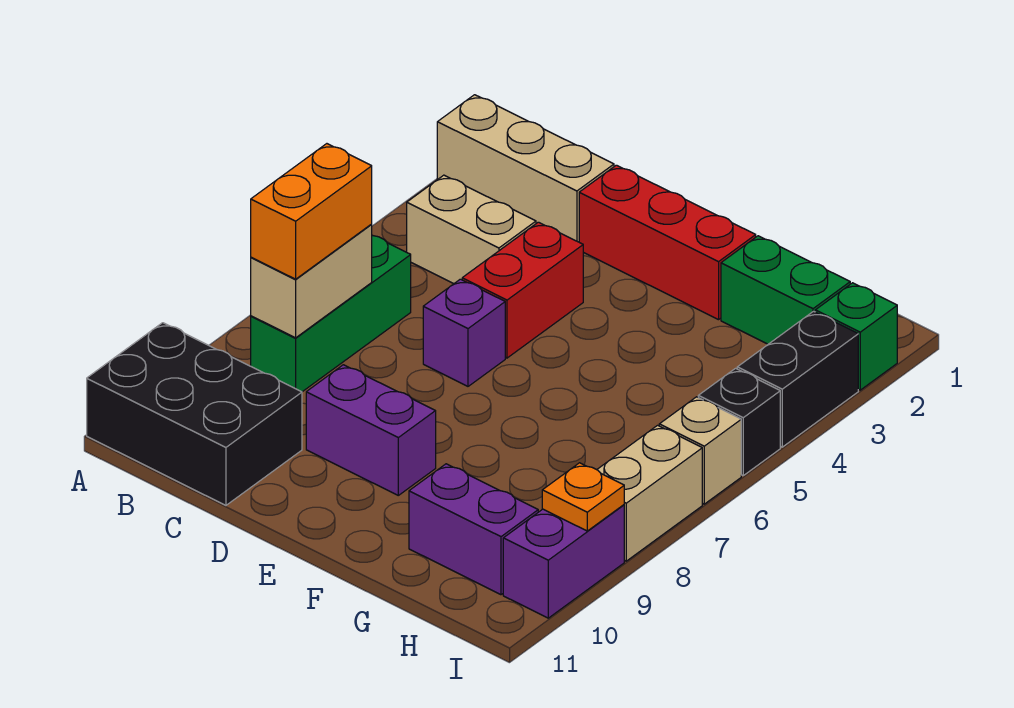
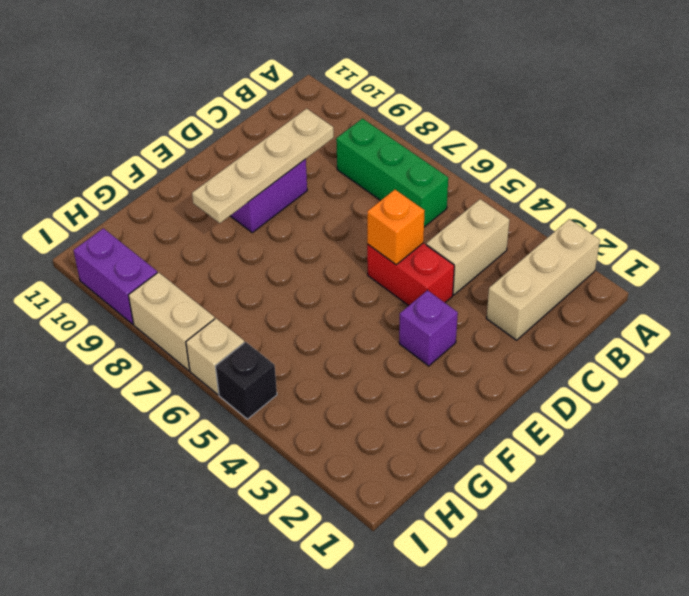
tan 1x4 plate [192,109,334,223] -> none
orange 1x1 brick [367,190,425,265] -> none
purple 1x1 brick [399,290,458,366] -> purple 1x1 brick moved to [423,279,505,386]
none -> black 2x3 brick [87,323,302,505]
none -> red 1x3 brick [579,165,756,320]
none -> green 1x2 brick [721,236,850,344]

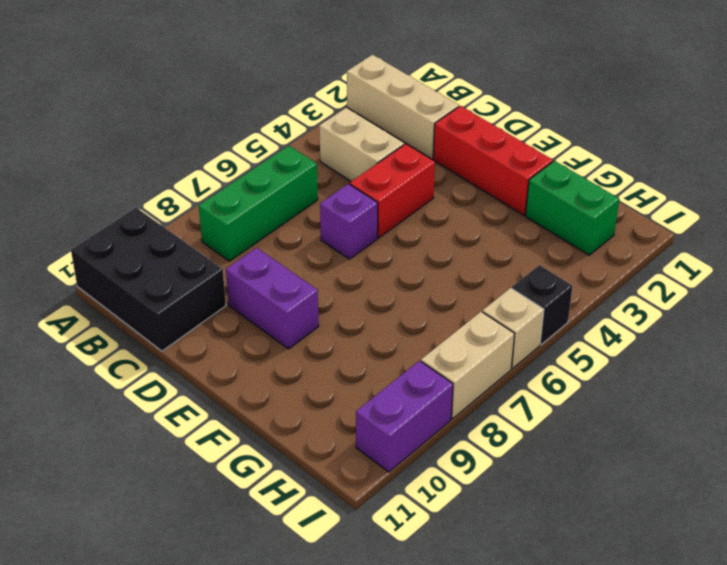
none -> purple 1x2 brick [409,464,538,595]
none -> green 1x1 brick [815,283,897,390]
none -> black 1x2 brick [737,311,858,447]

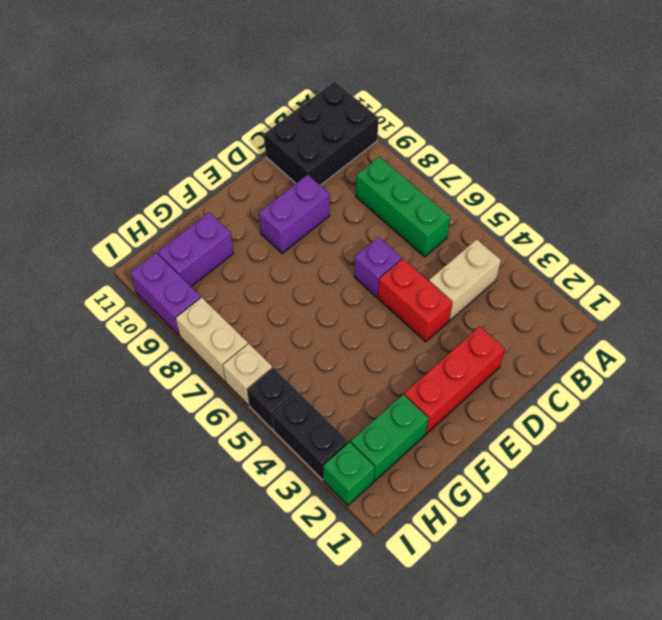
none -> tan 1x3 brick [437,95,614,242]
none -> tan 1x2 brick [251,225,372,338]
none -> orange 1x1 plate [542,463,624,531]

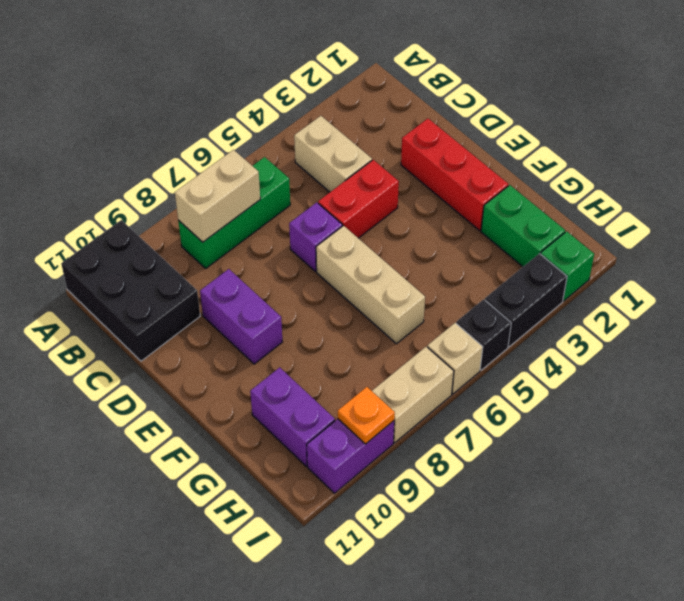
tan 1x3 brick [316,226,425,344] -> tan 1x3 brick moved to [437,95,614,242]
none -> orange 1x2 brick [251,144,372,279]

